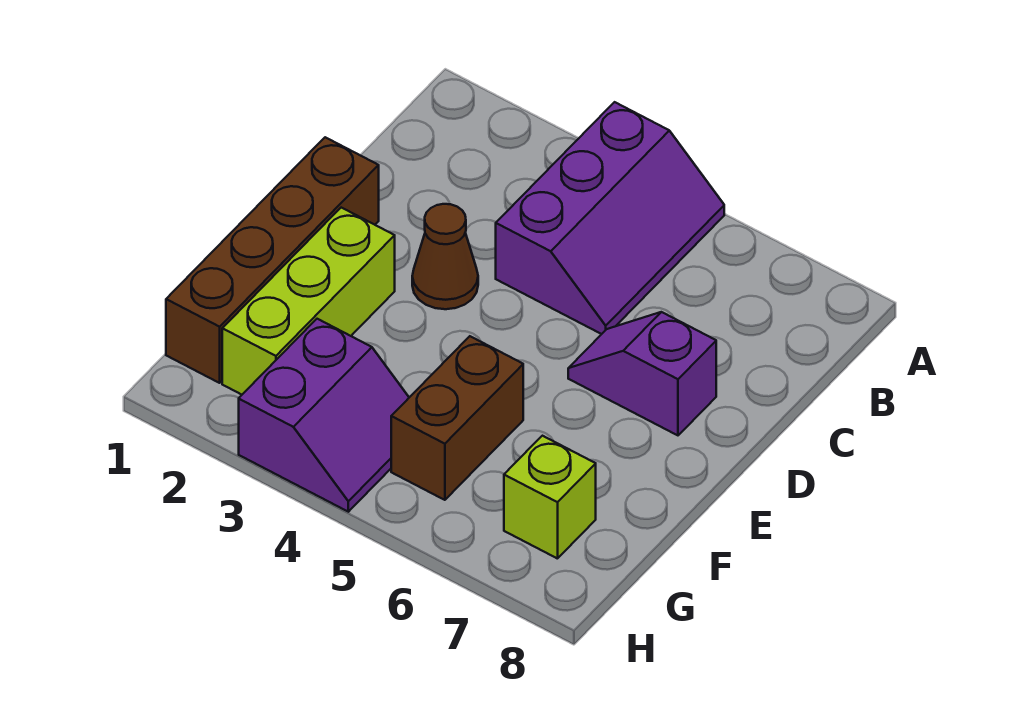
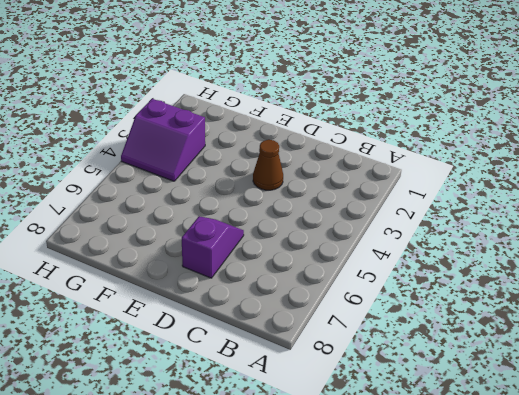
none -> purple 2x3 slope [496,102,724,334]
none -> brown 1x4 brick [166,137,379,383]

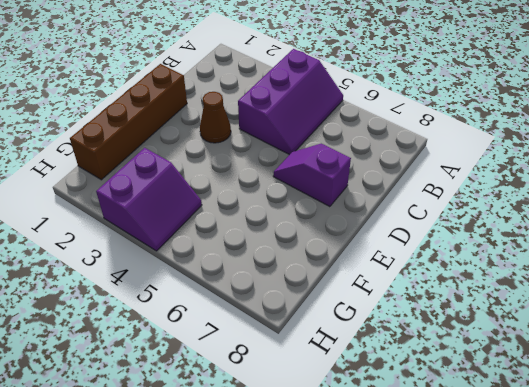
none -> lime 1x3 brick [222,208,395,395]
none -> brown 1x2 brick [391,336,523,500]

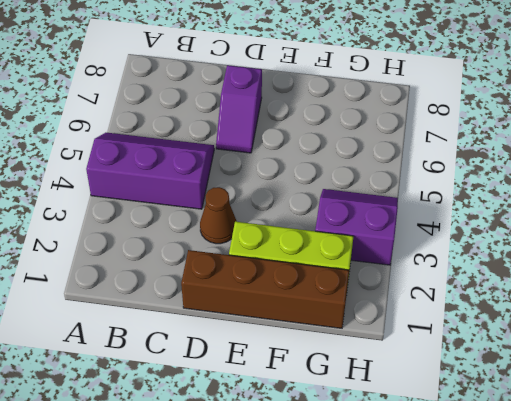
none -> brown 1x2 brick [391,336,523,500]
none -> lime 1x1 brick [504,436,596,559]

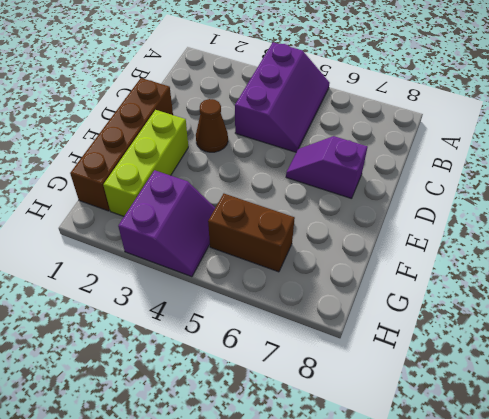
brown 1x2 brick [208,194,295,272] -> brown 1x2 brick turned to [391,336,523,500]
none -> lime 1x1 brick [504,436,596,559]

